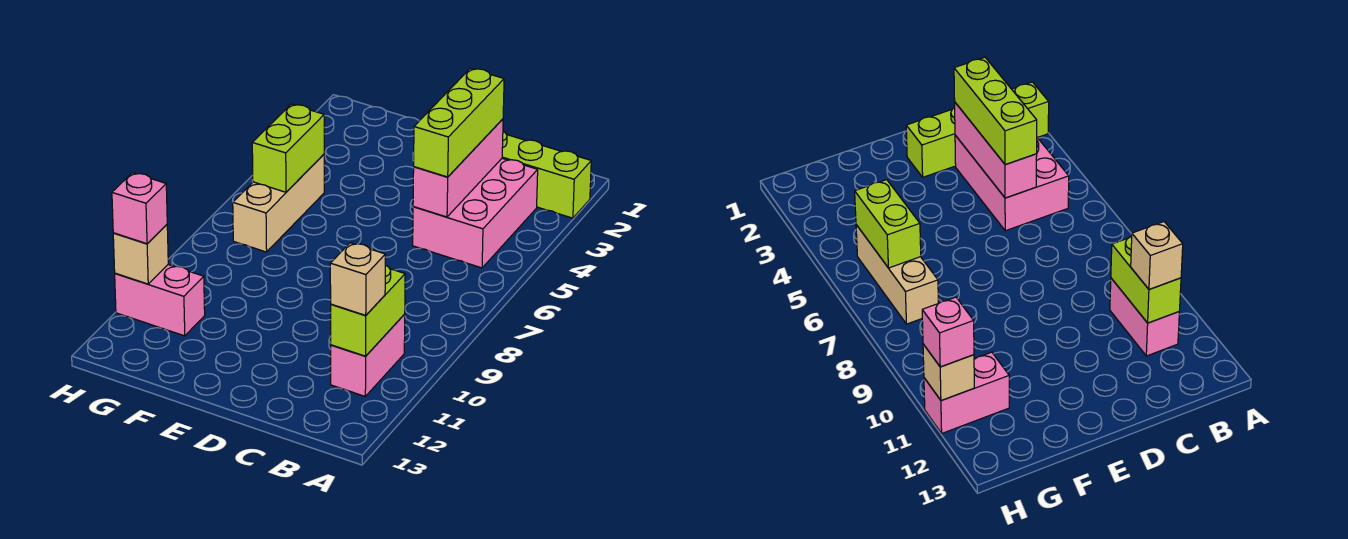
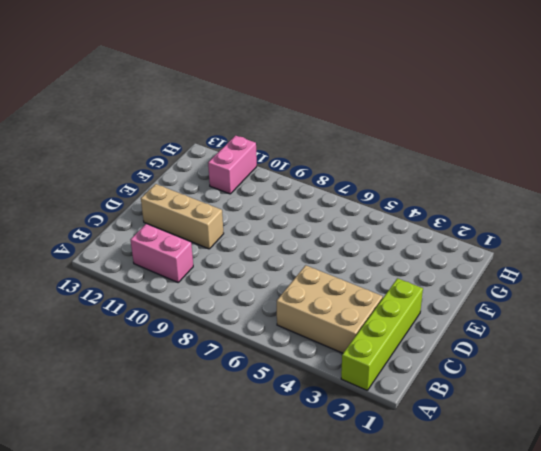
tan 2x3 brick [277,265,383,353] -> pink 2x3 brick [413,158,538,268]
tan 1x3 brick [141,184,224,249] -> tan 1x3 brick moved to [233,154,324,252]
none -> lime 1x2 brick [331,265,405,356]
none -> pink 1x3 brick [413,119,503,217]
none -> lime 1x2 brick [252,104,324,192]

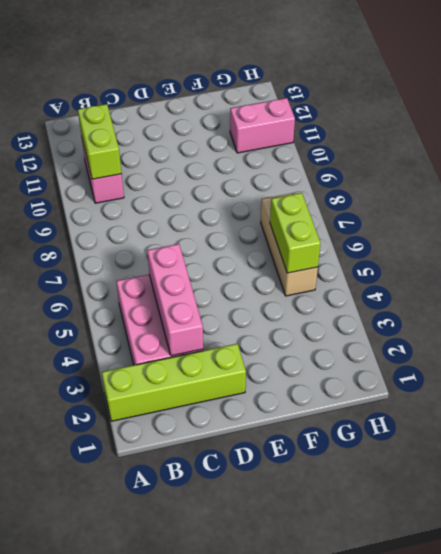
none -> tan 1x1 brick [113,225,168,284]
none -> tan 1x1 brick [330,243,385,315]
none -> lime 1x3 brick [414,68,504,177]

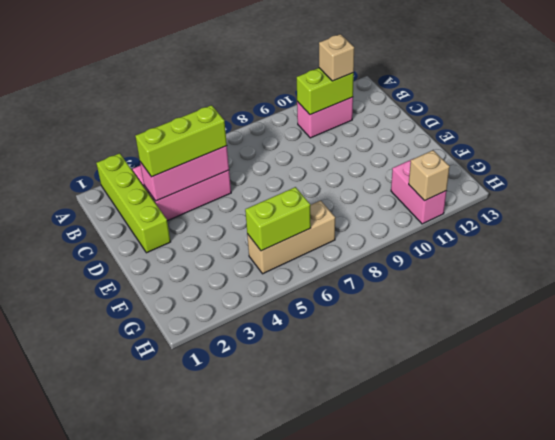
none -> pink 1x1 brick [112,173,167,244]

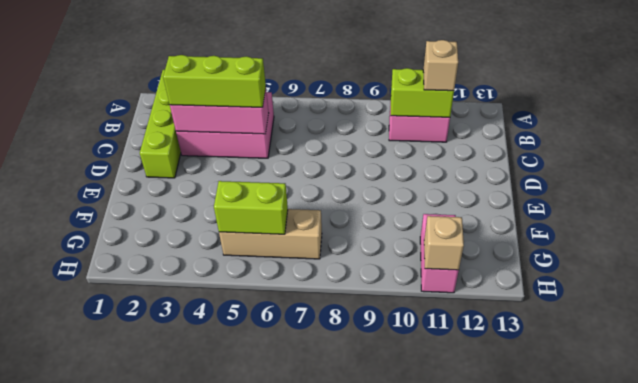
none -> pink 1x1 brick [112,173,167,244]

